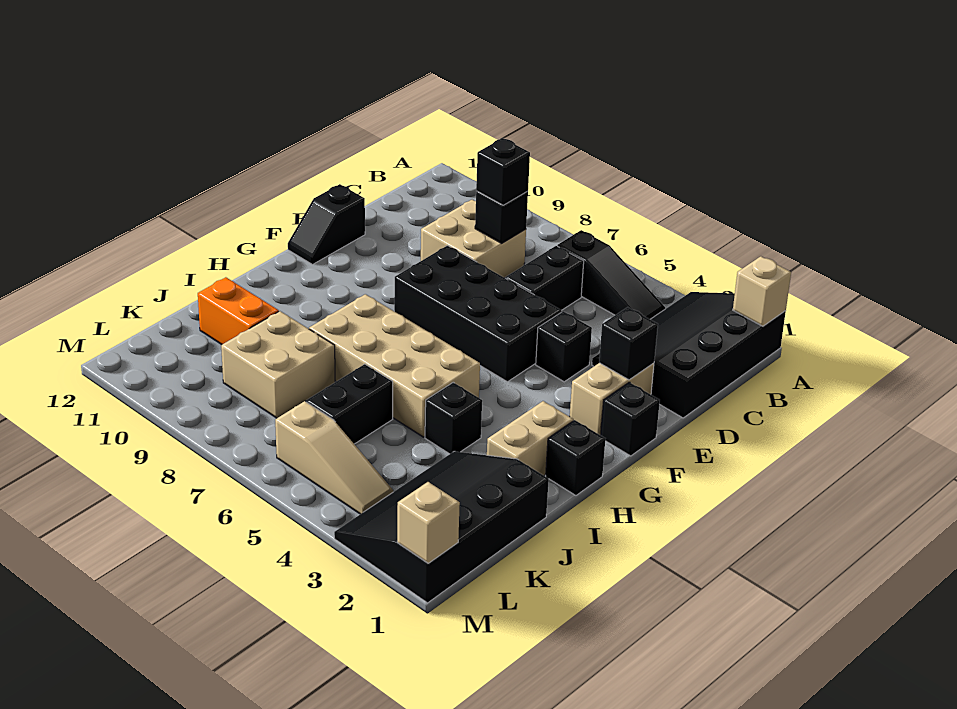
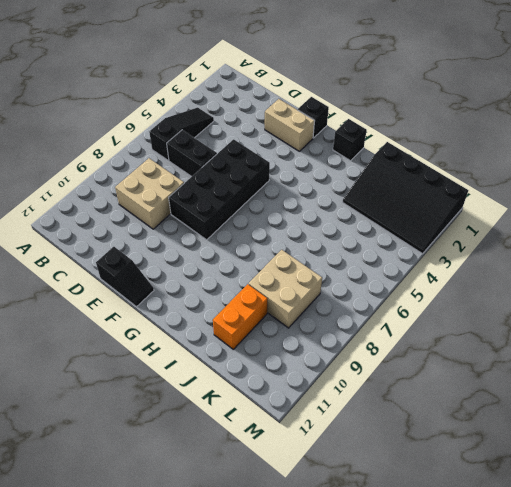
none -> black 3x4 slope [592,292,786,418]
none -> black 1x1 brick [536,311,592,382]
none -> tan 1x2 brick [487,401,573,476]

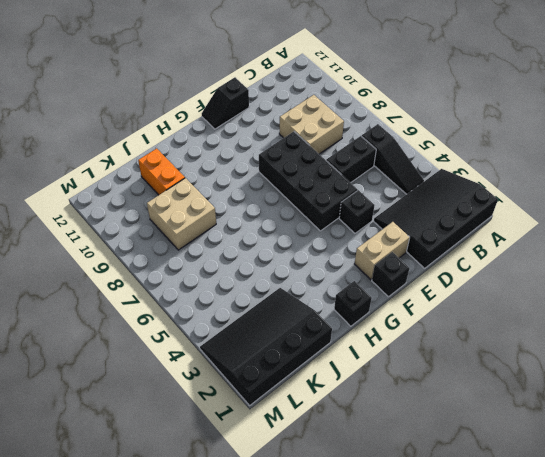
none -> tan 1x2 brick [487,401,573,476]
none -> tan 2x4 brick [309,294,480,437]
none -> black 1x1 brick [425,382,482,454]

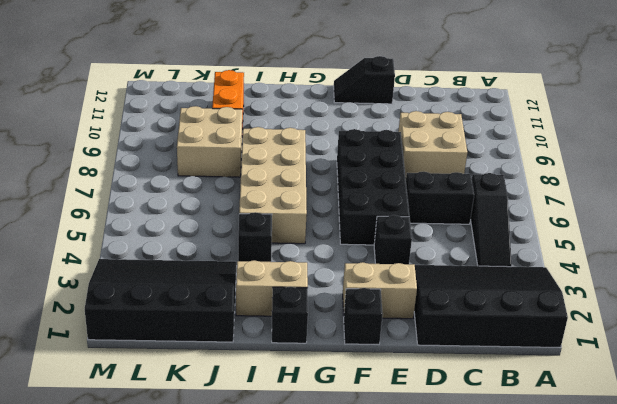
none -> black 1x2 brick [306,364,393,444]
none -> tan 1x3 slope [275,401,393,514]
none -> tan 1x1 brick [733,256,791,326]

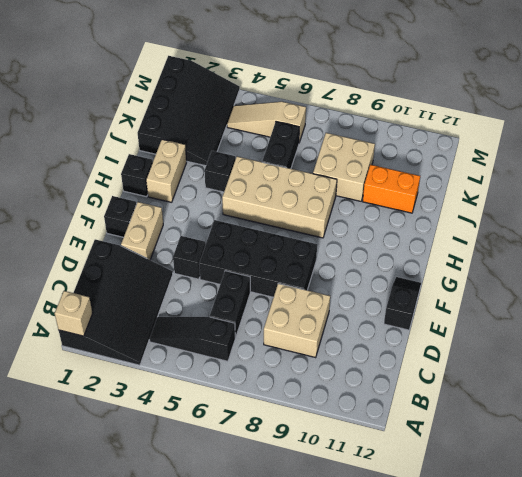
none -> black 1x1 brick [475,191,528,243]
none -> black 1x1 brick [599,307,658,380]
none -> tan 1x1 brick [397,482,460,563]

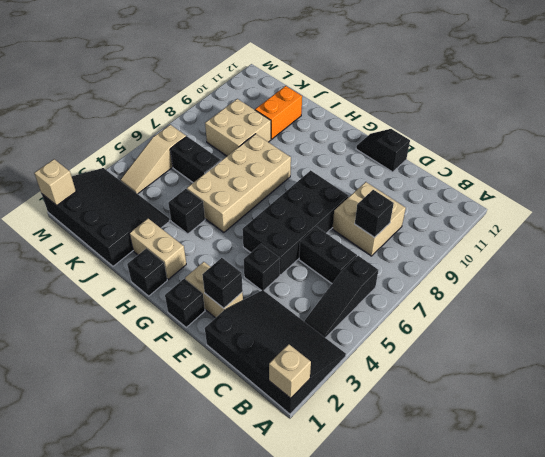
none -> black 1x1 brick [476,138,530,205]

